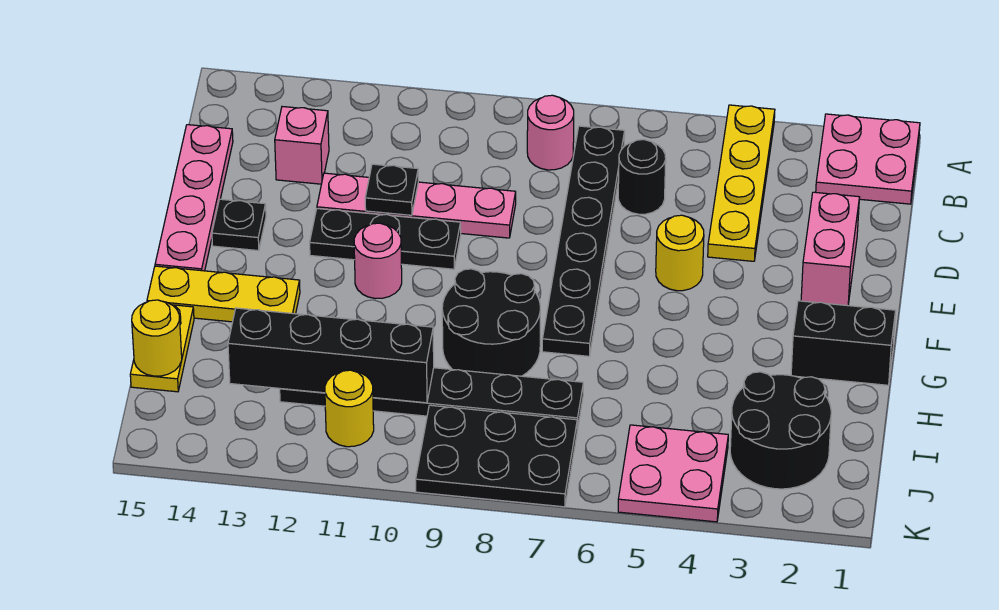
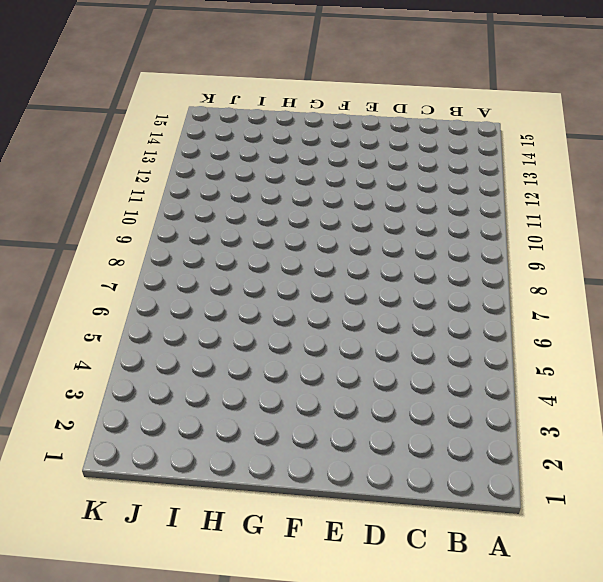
none -> pink 2x2 plate [816,114,920,204]
none -> yellow 1x4 plate [708,105,775,261]
none -> black 1x6 plate [542,126,625,356]

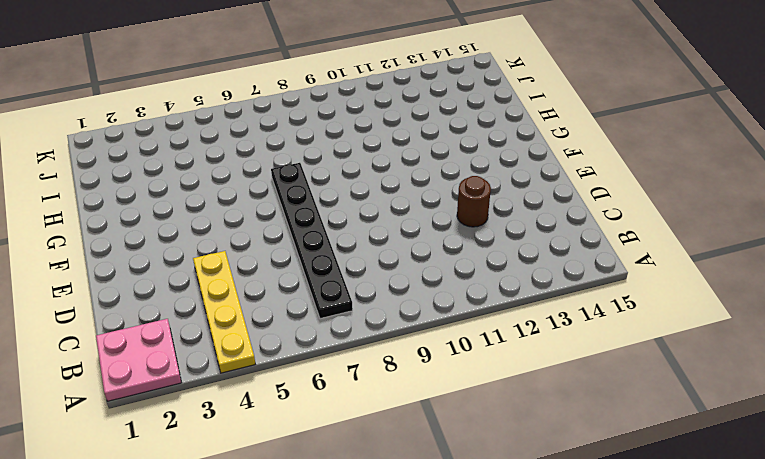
brown 1x1 round brick [457,176,491,227] -> pink 1x4 plate [317,173,516,238]
none -> pink 1x1 round brick [527,95,574,170]
none -> black 1x1 round brick [618,140,666,214]
none -> pink 1x1 brick [275,107,329,184]

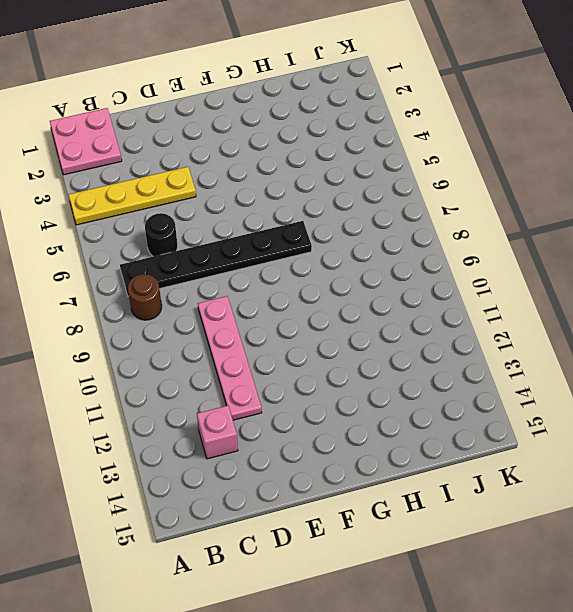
brown 1x1 round brick [128,274,162,320] -> pink 1x1 round brick [527,95,574,170]
none -> pink 1x4 plate [155,125,233,271]
none -> pink 1x2 brick [801,192,859,306]
none -> yellow 1x1 round brick [656,215,704,291]

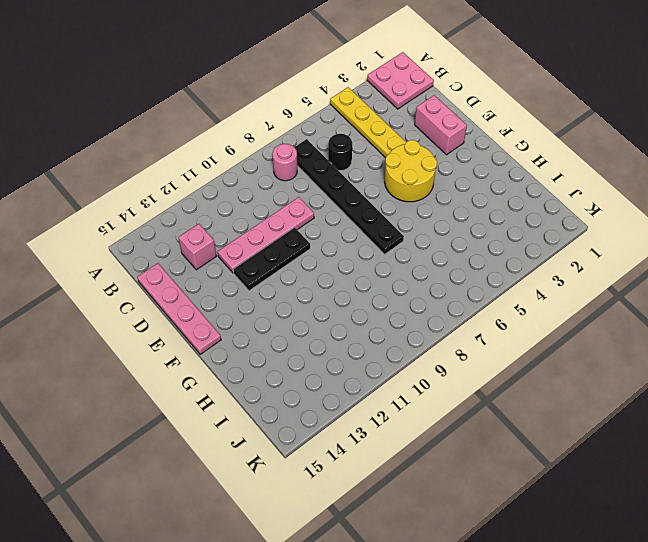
yellow 2x2 round brick [385,140,437,202] -> yellow 1x1 round brick [656,215,704,291]
none -> black 1x1 plate [212,199,266,251]
none -> pink 1x1 round brick [354,223,402,299]
none -> black 1x2 brick [791,301,896,385]

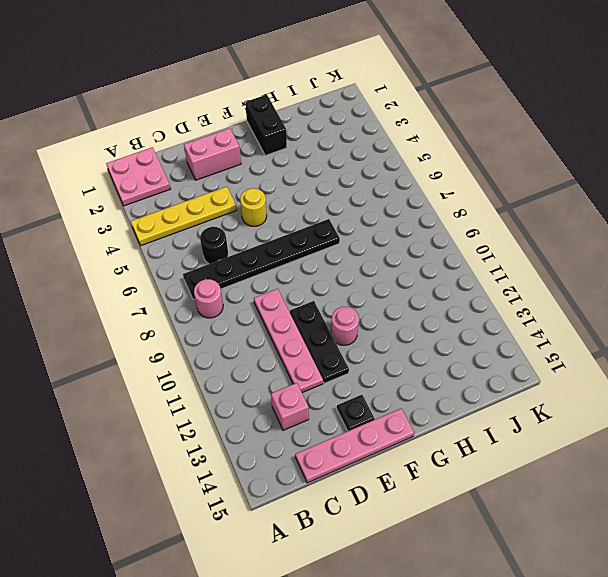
none -> black 2x2 round brick [442,269,540,376]
none -> yellow 1x3 plate [147,266,300,322]
none -> yellow 1x2 plate [130,305,194,392]

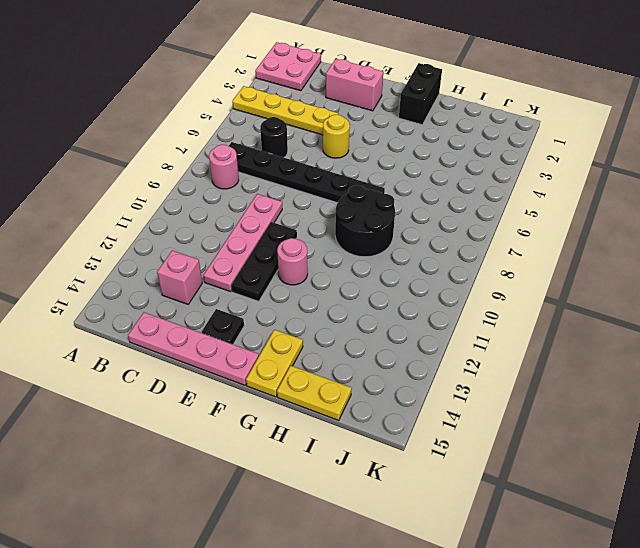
yellow 1x2 plate [246,330,303,397] -> yellow 1x3 plate [147,266,300,322]
none -> black 2x2 round brick [730,372,831,489]
none -> black 1x6 plate [280,368,583,430]
none -> pink 2x2 plate [618,425,728,522]

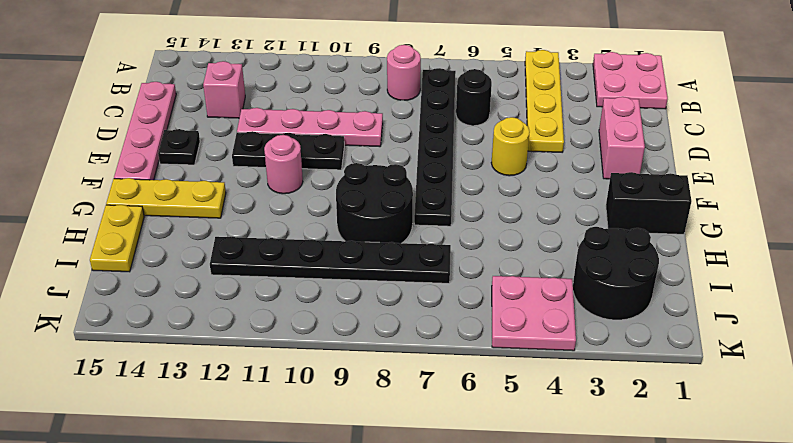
none -> black 2x3 plate [416,405,577,507]
none -> yellow 1x1 round brick [325,370,374,447]
none -> black 1x1 plate [365,164,418,215]

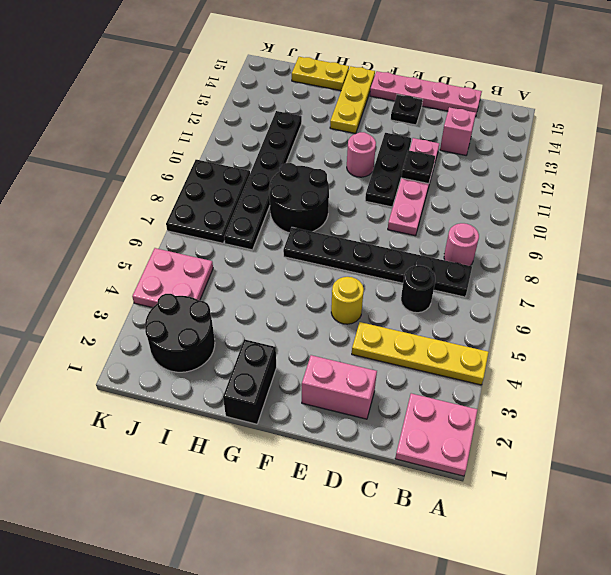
none -> yellow 1x1 round brick [325,370,374,447]
none -> black 1x4 brick [228,308,434,403]
none -> yellow 1x1 round brick [132,300,182,376]

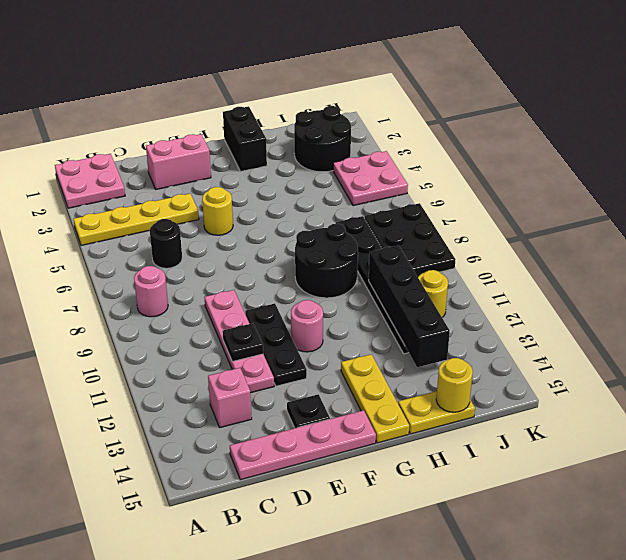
none -> black 1x6 plate [542,126,625,356]

